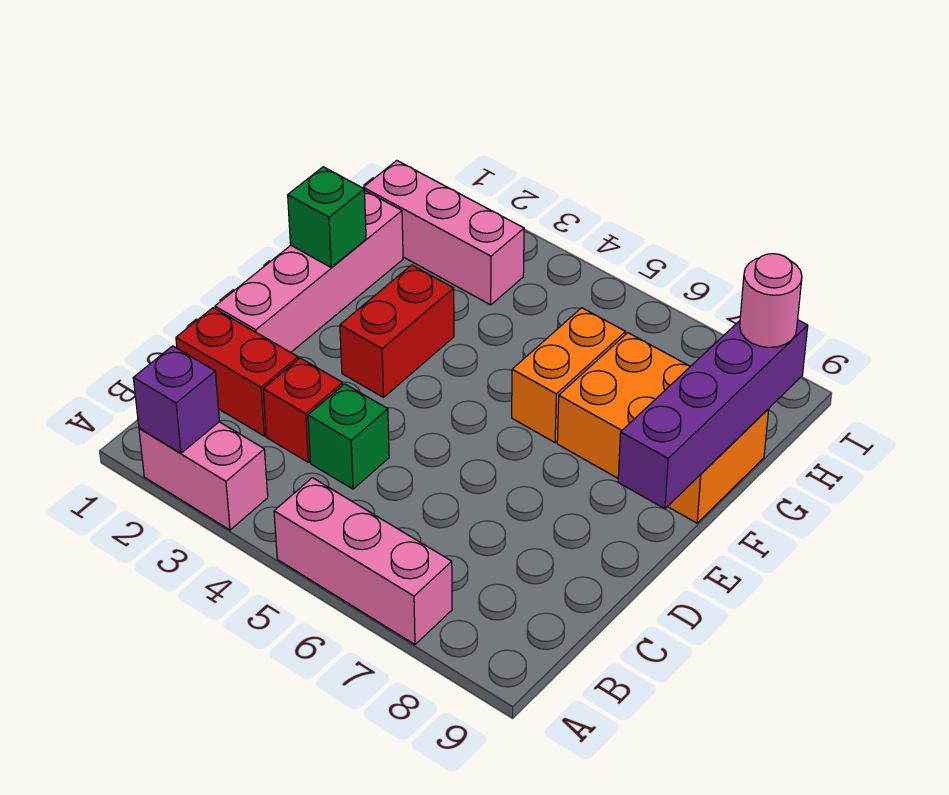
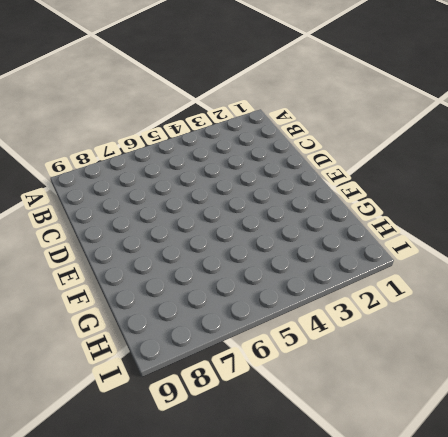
none -> pink 1x2 brick [139,422,268,530]
none -> pink 1x3 brick [274,478,452,644]
none -> red 1x2 brick [176,308,298,436]

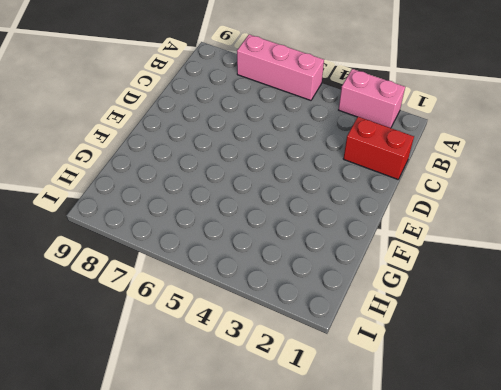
none -> red 1x1 brick [263,358,343,462]
none -> green 1x1 brick [308,384,389,489]
none -> pink 1x4 brick [215,191,403,352]

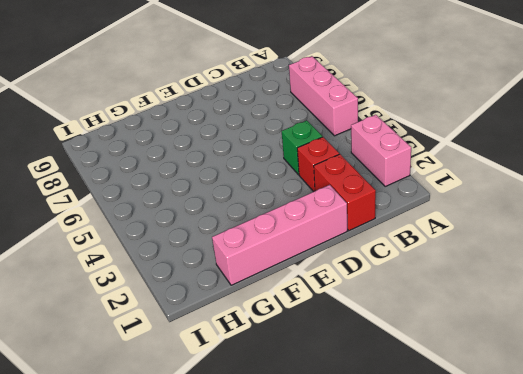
none -> red 1x2 brick [340,265,454,397]
none -> orange 1x2 brick [512,308,626,443]
none -> orange 2x3 brick [557,333,769,523]

